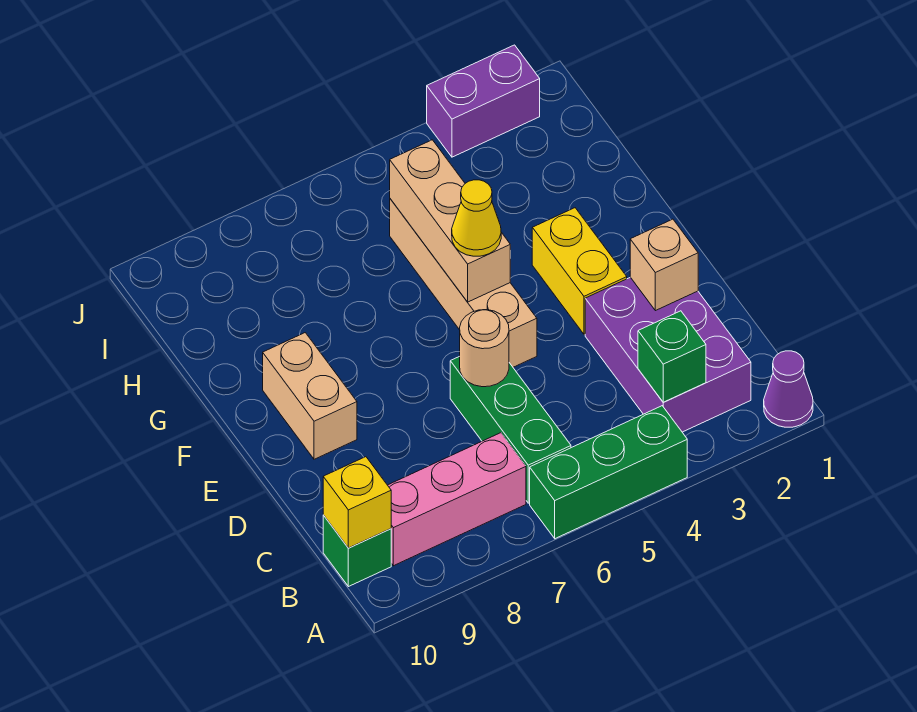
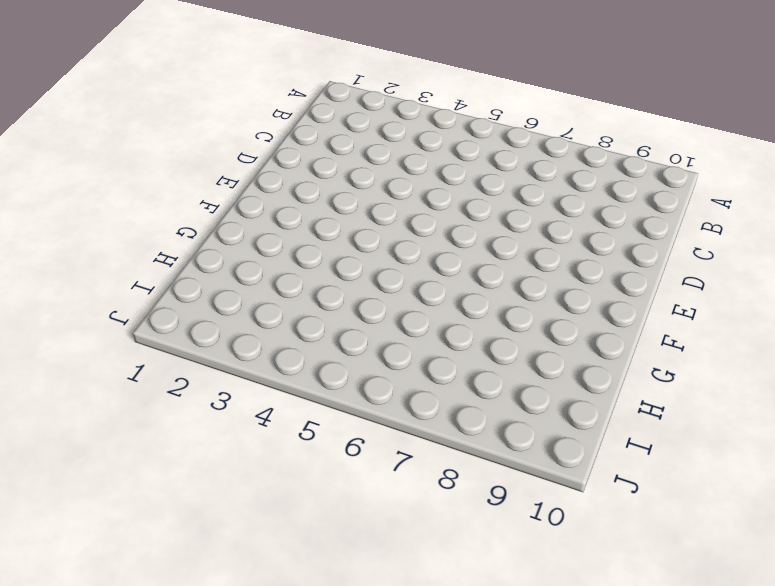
none -> purple 1x1 cone [764,351,813,427]
none -> green 1x3 brick [530,406,687,539]
none -> purple 2x3 brick [585,277,751,432]

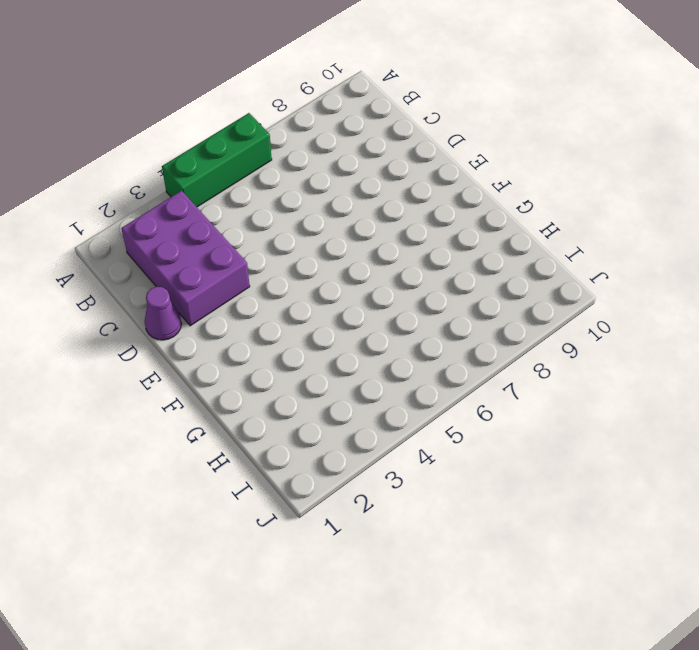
purple 1x1 cone [145,287,182,340] -> purple 1x1 cone moved to [764,351,813,427]
none -> green 1x3 brick [450,356,571,503]
none -> pink 1x3 brick [388,433,526,566]
none -> green 1x1 brick [323,515,391,587]

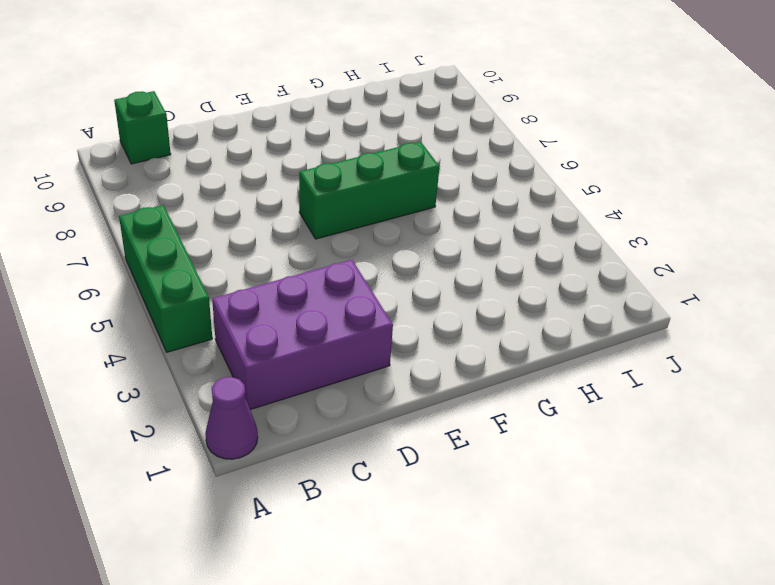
green 1x3 brick [299,142,439,239] -> green 1x3 brick moved to [450,356,571,503]
none -> pink 1x3 brick [388,433,526,566]
none -> yellow 1x2 brick [532,208,627,334]
none -> tan 1x4 brick [390,199,537,367]

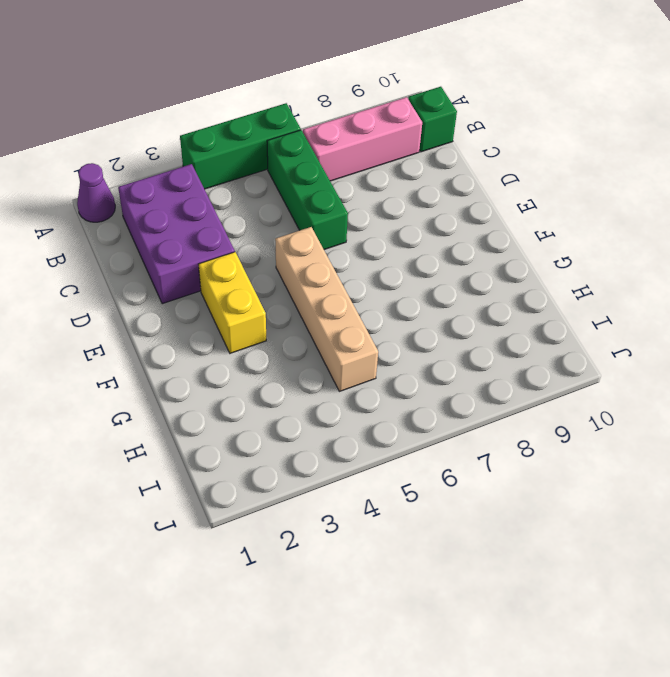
none -> tan 1x2 brick [263,333,357,459]
none -> purple 1x2 brick [427,45,540,157]
none -> green 1x1 brick [638,311,706,402]

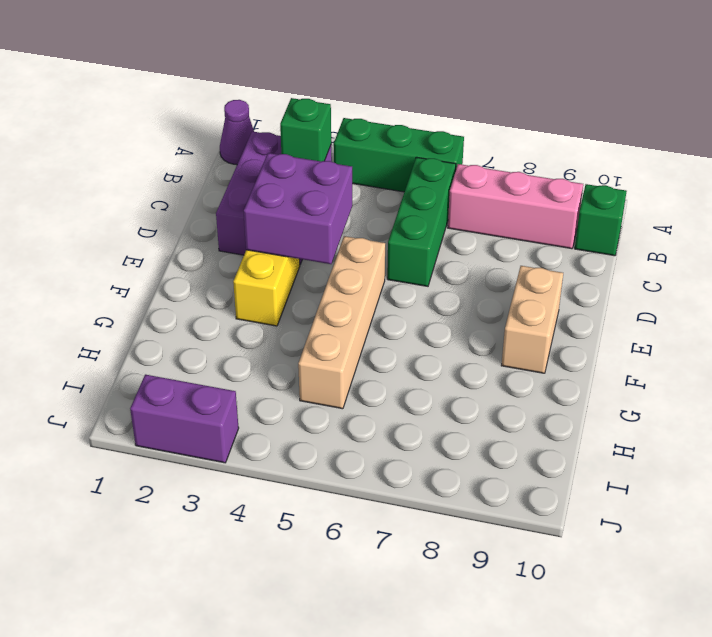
purple 2x2 brick [244,153,352,264] -> none
none -> yellow 1x1 brick [323,457,391,548]
none -> tan 1x1 brick [630,219,698,311]
none -> tan 1x1 round brick [460,310,509,387]

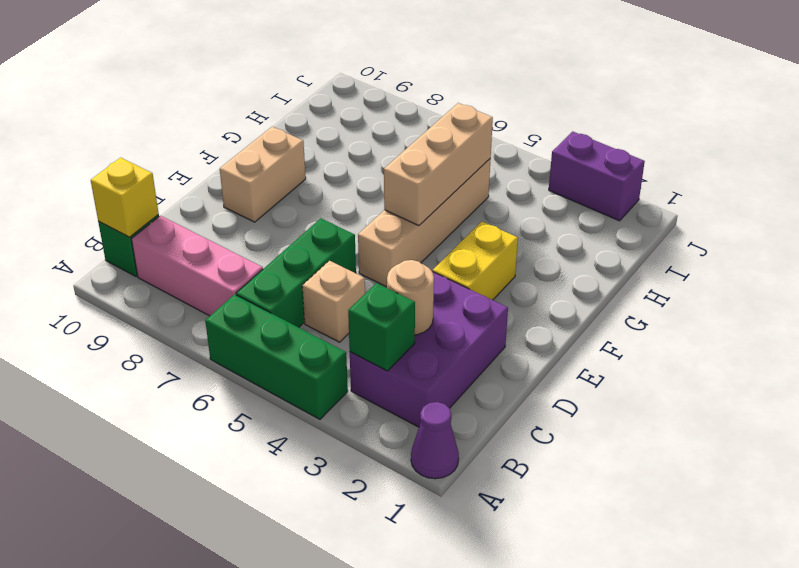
tan 1x1 round brick [387,260,434,335] -> tan 1x1 round brick moved to [460,310,509,387]
tan 1x1 brick [302,261,365,342] -> tan 1x1 brick moved to [630,219,698,311]
none -> yellow 1x1 cone [452,180,501,256]

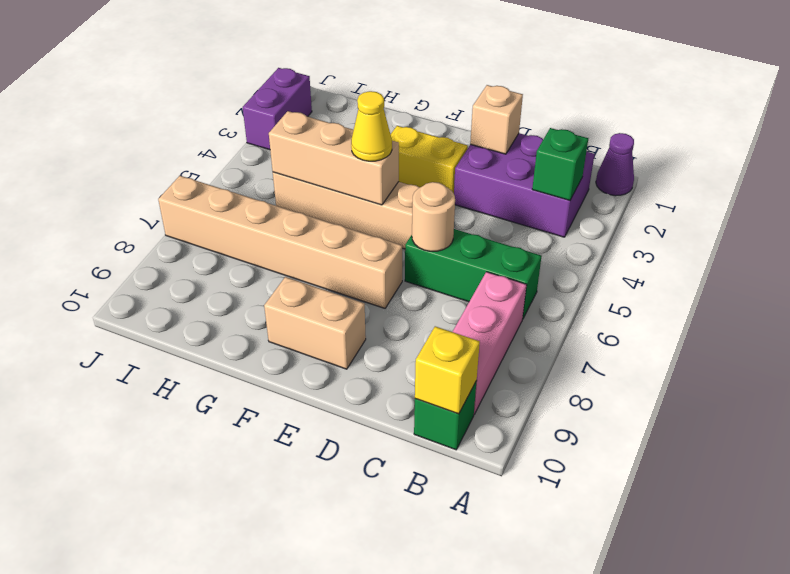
tan 1x6 brick [158,176,402,308] -> none
none -> green 1x3 brick [530,406,687,539]

